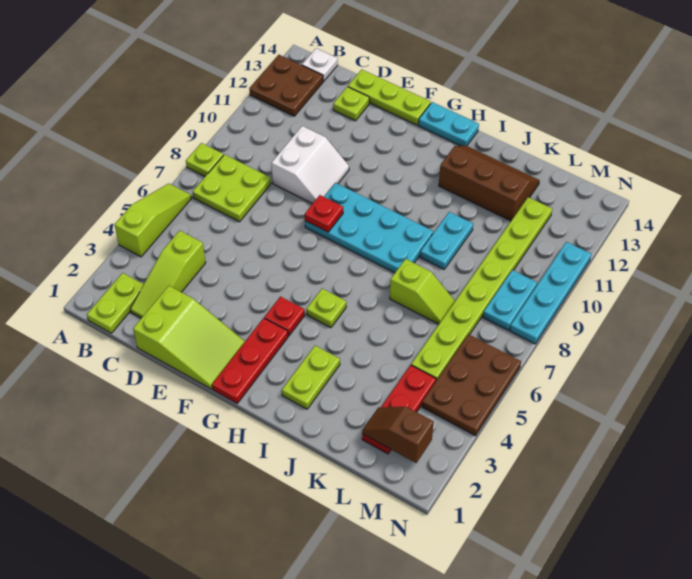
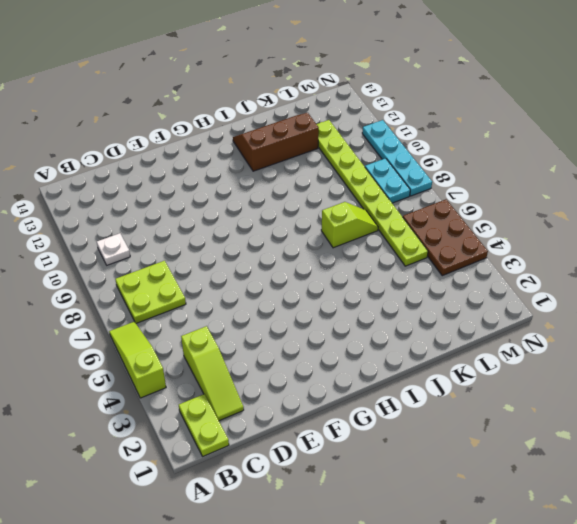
white 1x1 plate [97,233,130,265] -> white 1x1 plate moved to [302,48,338,81]
none -> lime 1x1 plate [186,143,223,176]
none -> brown 2x2 plate [249,55,323,116]
none -> lime 2x3 slope [133,286,245,389]

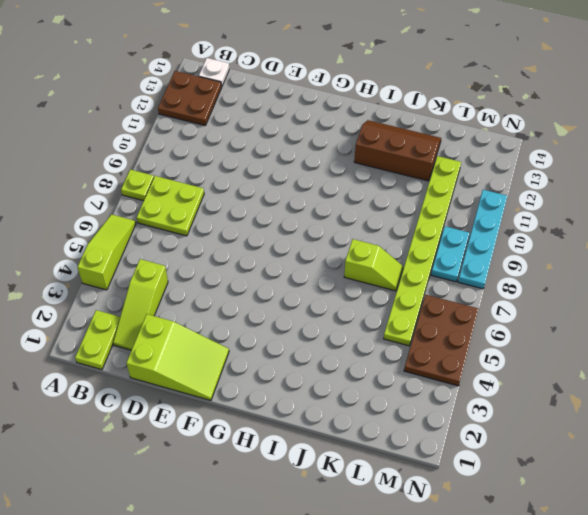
none -> white 2x2 slope [271,126,349,204]
none -> lime 1x1 plate [333,87,369,121]
none -> lime 1x3 plate [348,69,431,125]

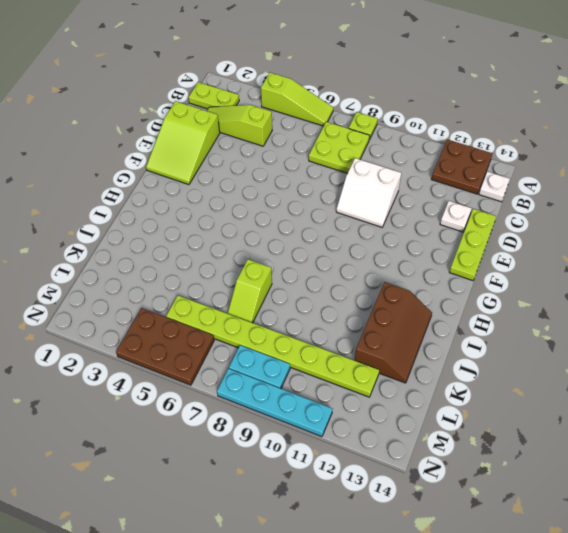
white 1x1 plate [440,201,472,232] -> lime 1x1 plate [333,87,369,121]
none -> cyan 2x4 plate [305,183,433,273]
none -> red 1x3 plate [212,318,288,403]
none -> red 1x1 plate [264,297,305,336]

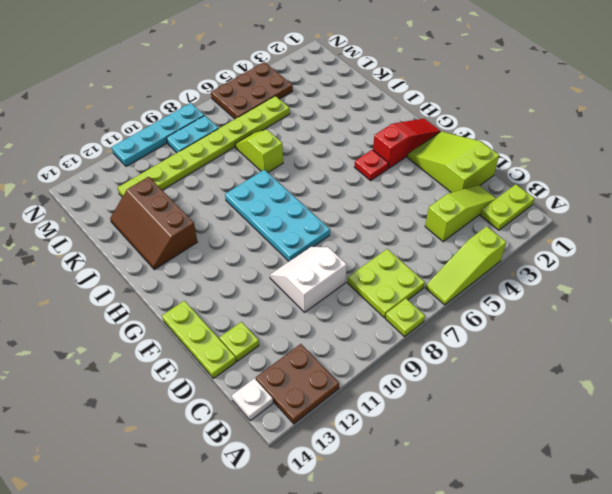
red 1x3 slope [373,118,440,168] -> red 1x3 plate [212,318,288,403]
none -> cyan 1x2 plate [418,102,479,146]
none -> lime 1x1 plate [307,289,346,328]
none -> lime 1x2 plate [282,346,340,409]

